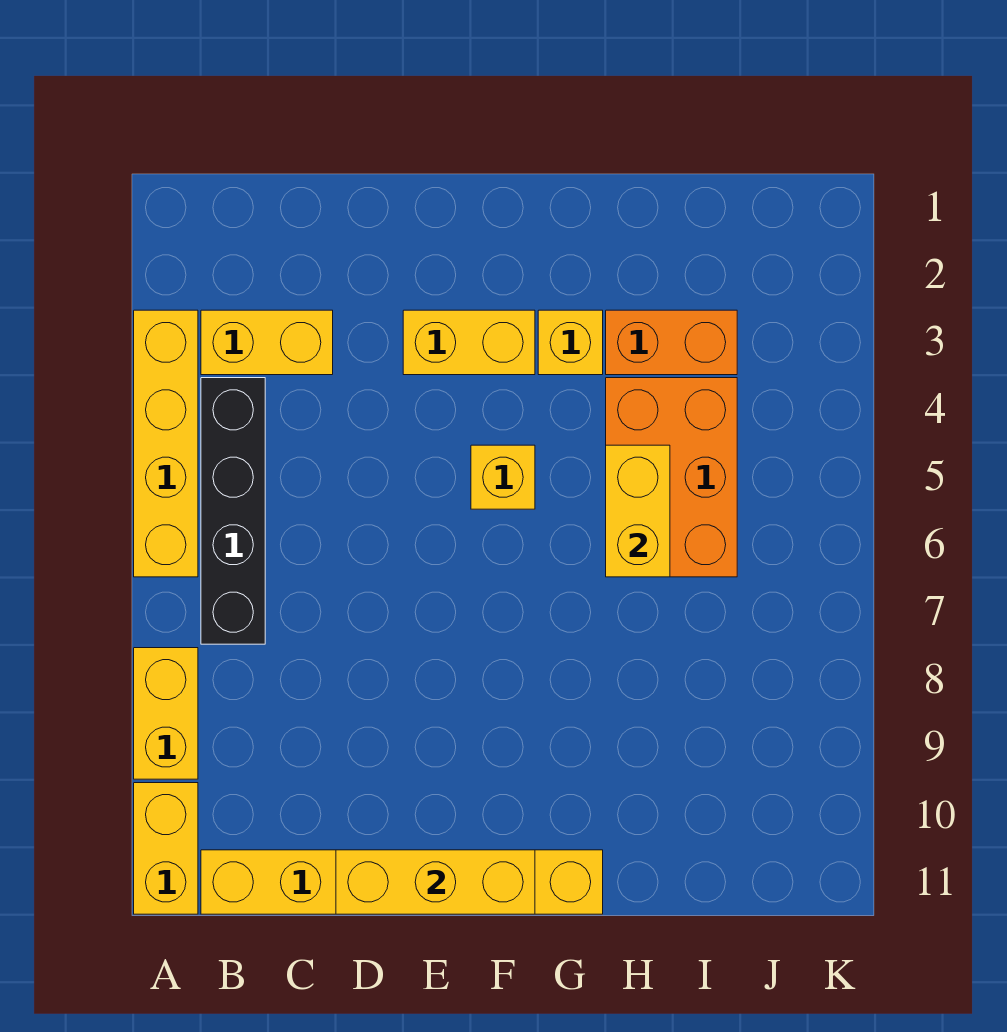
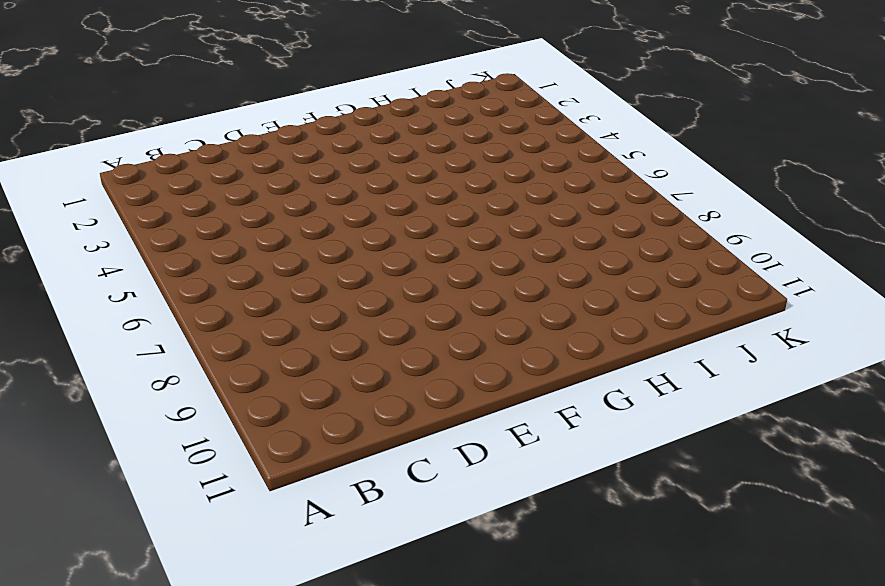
none -> yellow 1x4 brick [134,310,198,577]
none -> yellow 1x2 brick [134,648,198,779]
none -> yellow 1x2 brick [134,783,198,914]

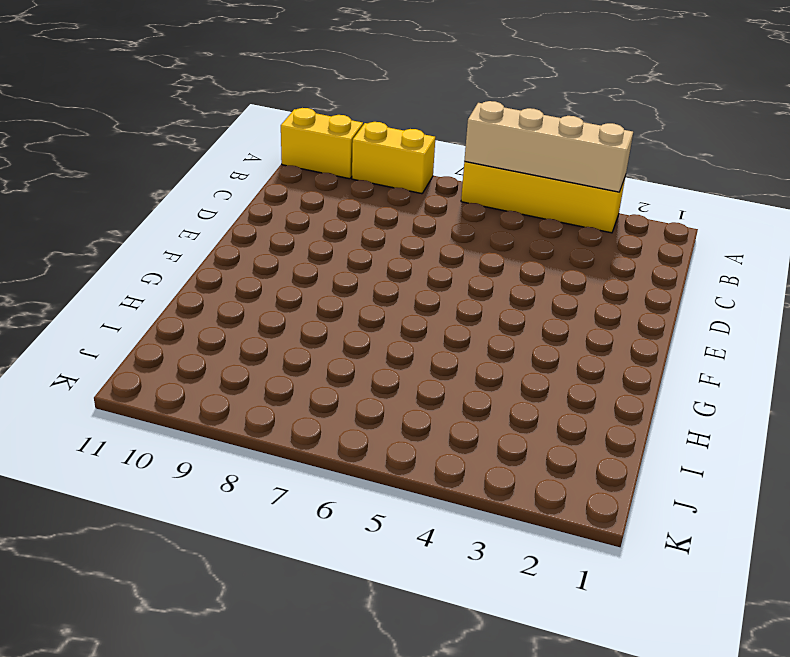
tan 1x4 brick [464,101,633,192] -> none
none -> yellow 1x2 brick [201,310,333,375]
none -> black 1x4 brick [201,378,265,644]
none -> yellow 1x6 brick [201,850,603,914]

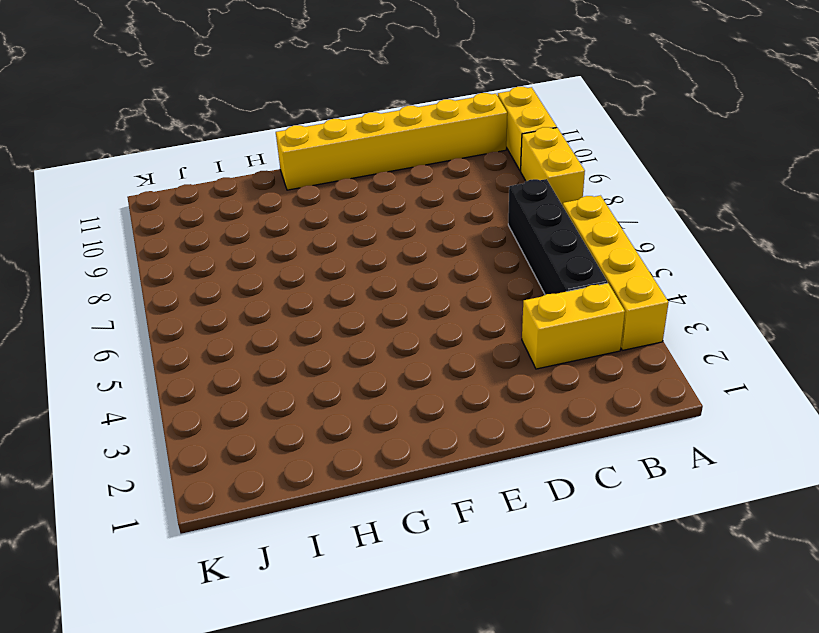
none -> yellow 1x2 brick [403,310,535,375]
none -> yellow 1x1 brick [471,445,535,509]
none -> yellow 1x1 brick [538,310,603,375]

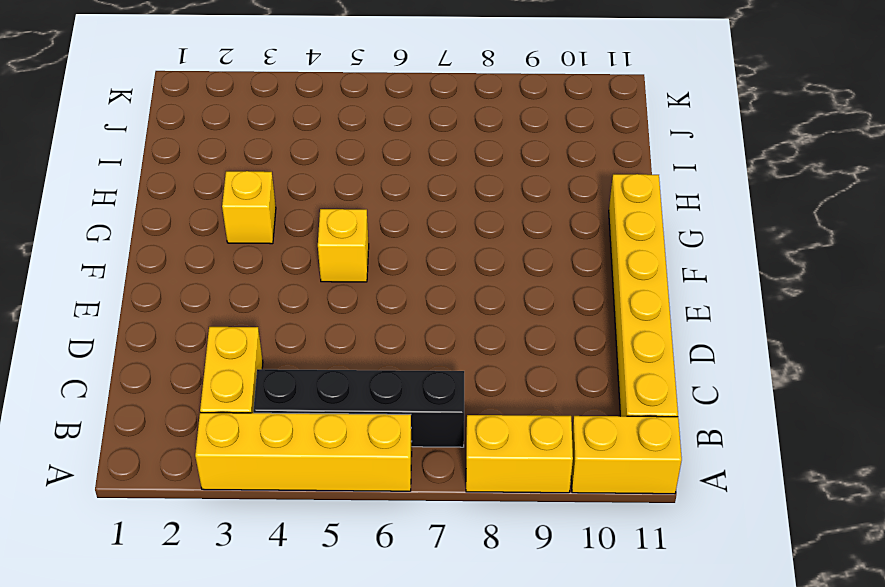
none -> yellow 1x2 brick [403,310,535,375]
none -> orange 1x2 brick [606,310,737,375]
none -> orange 2x3 brick [606,378,737,577]

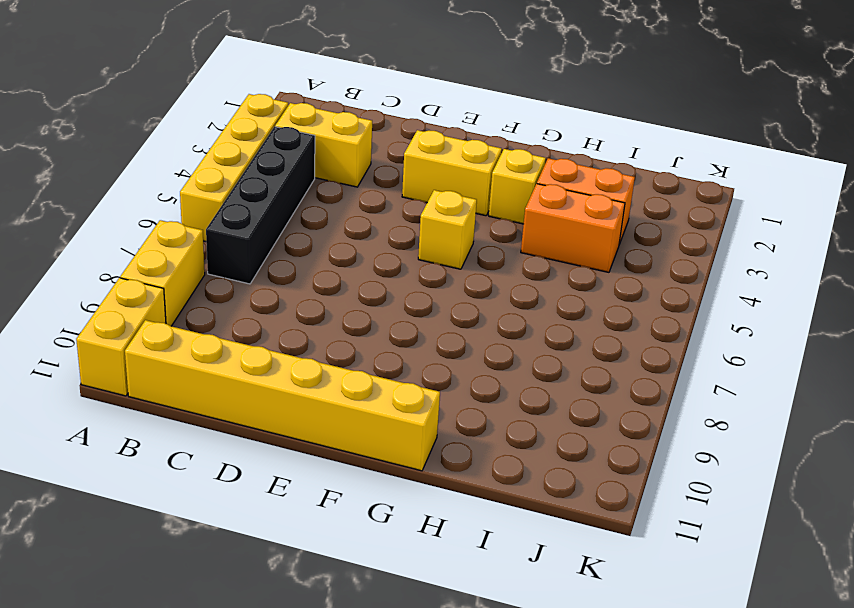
orange 1x2 brick [521,184,625,272] -> orange 2x3 brick [606,378,737,577]
none -> yellow 1x3 brick [336,850,535,914]
none -> yellow 1x2 brick [606,445,670,577]

